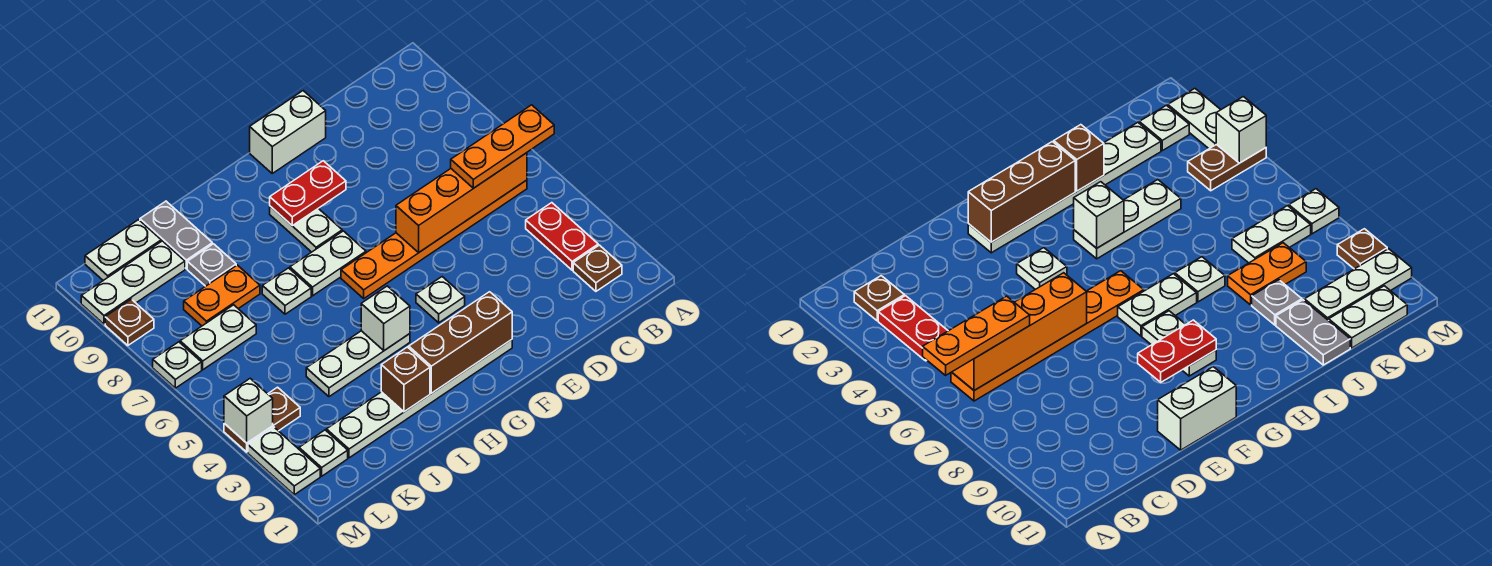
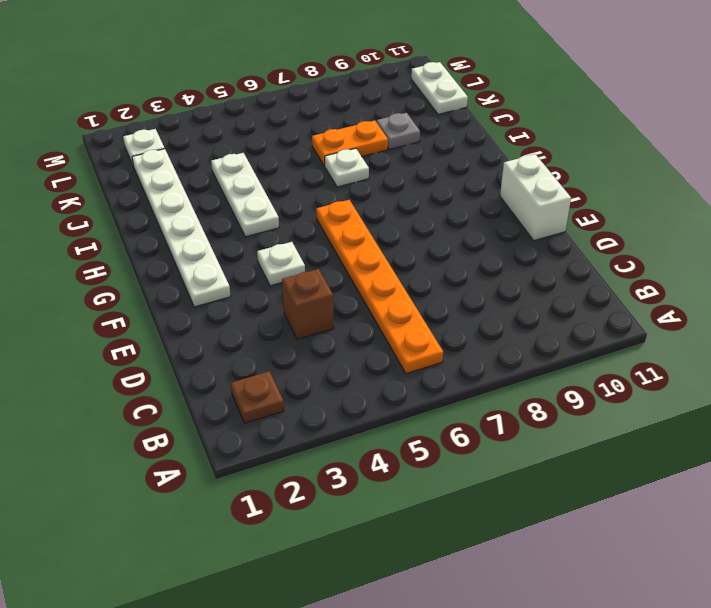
brown 1x1 brick [282,269,334,339] -> brown 1x1 brick moved to [381,347,430,412]
orange 1x2 plate [312,121,388,166] -> orange 1x2 plate turned to [184,265,260,326]
none -> red 1x2 plate [526,203,598,270]
none -> white 1x2 plate [290,231,366,296]
none -> white 1x2 plate [270,206,342,252]

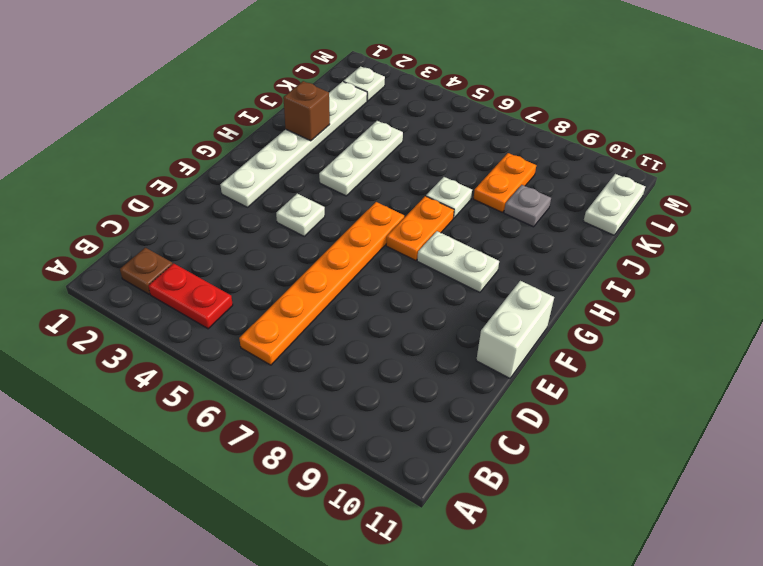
orange 1x2 plate [386,196,454,260] -> white 1x2 plate [290,231,366,296]
none -> grey 1x2 plate [140,201,212,269]
none -> white 1x2 plate [180,305,256,370]
none -> white 1x3 plate [81,241,185,324]

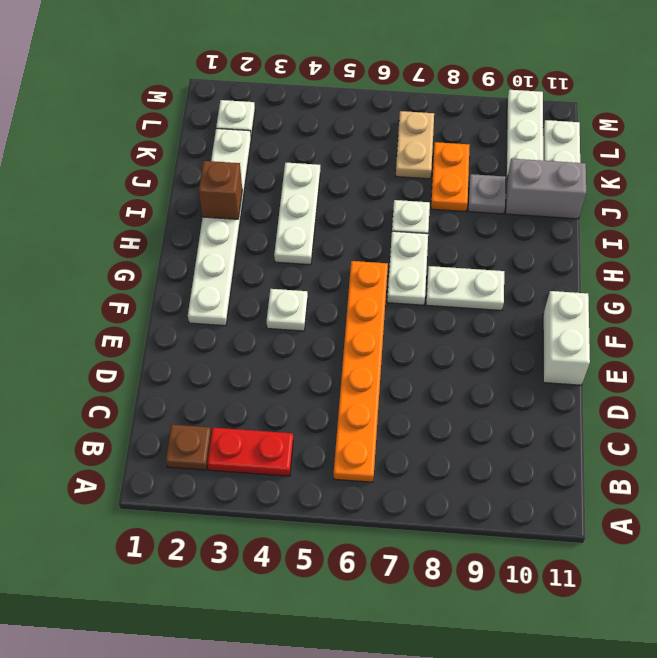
grey 1x2 brick [506,159,586,219] -> grey 1x2 plate [140,201,212,269]
tan 1x2 plate [396,111,434,179] -> white 1x2 plate [180,305,256,370]
none -> brown 1x2 plate [224,387,300,452]
none -> white 1x2 plate [248,427,320,495]
none -> white 1x1 plate [153,342,202,388]

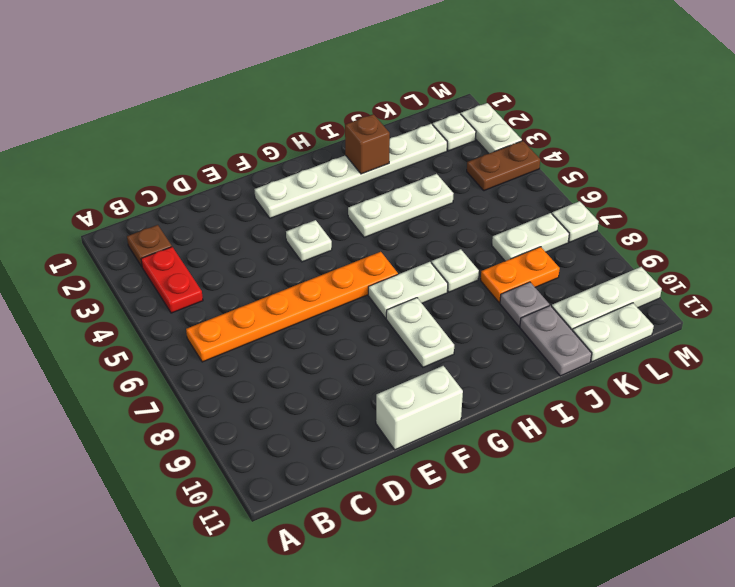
none -> brown 1x1 plate [105,299,154,346]
none -> orange 1x4 brick [396,153,527,252]
none -> brown 1x3 brick [409,292,512,393]

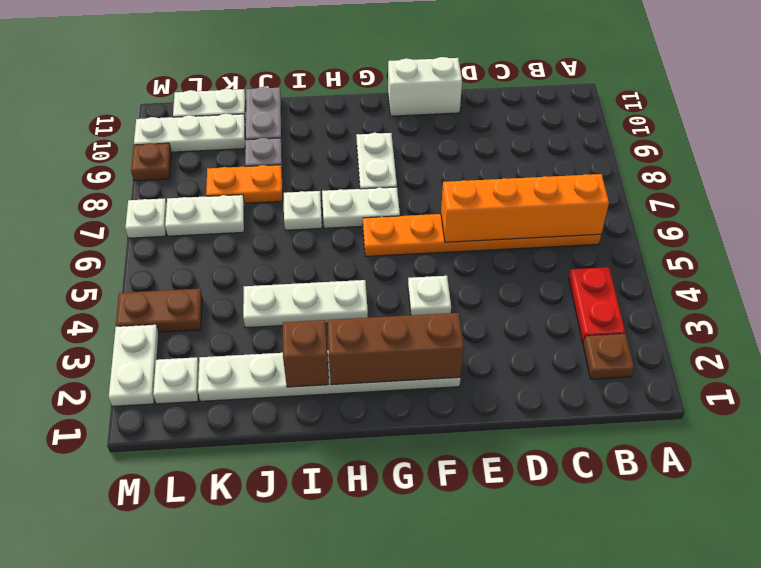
none -> red 1x2 plate [270,161,346,226]
none -> white 1x1 brick [361,286,410,351]
none -> white 1x1 brick [224,379,273,443]

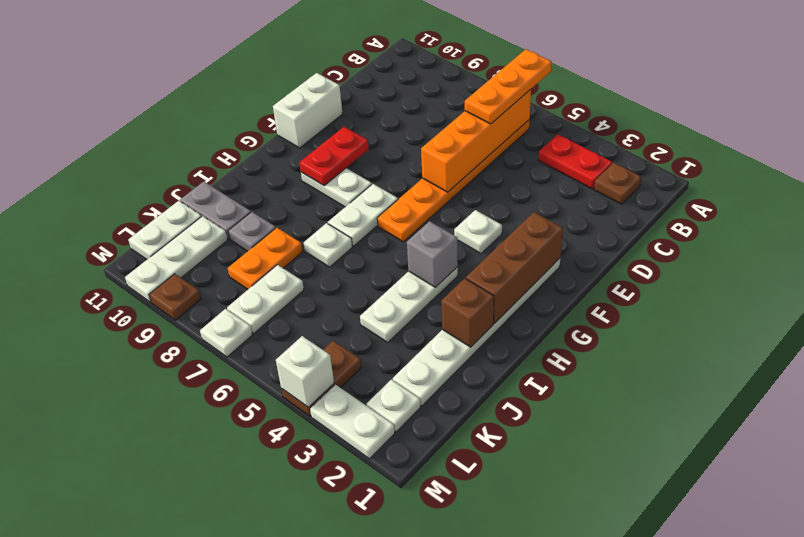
grey 1x1 brick [407,221,458,288] -> white 1x1 brick [361,286,410,351]

